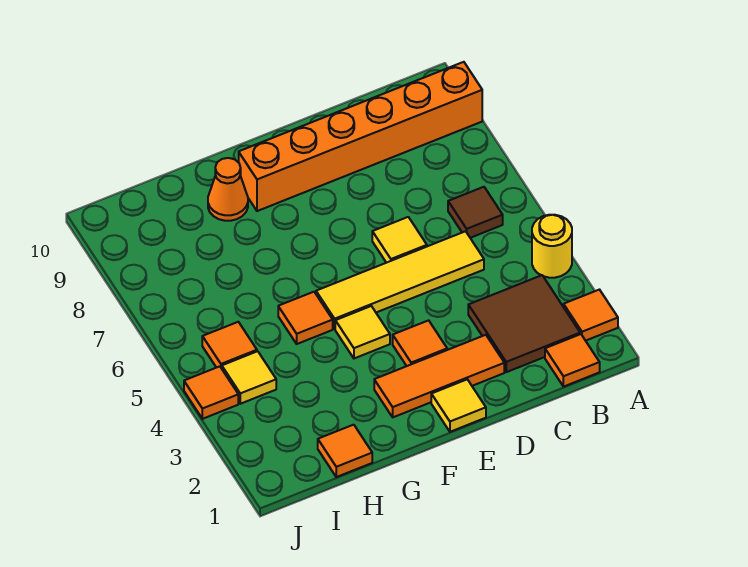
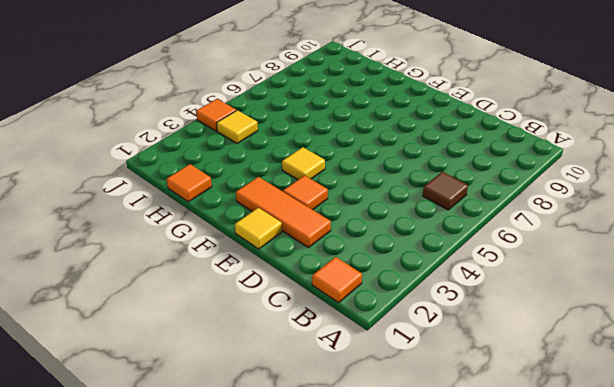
none -> orange 1x1 tile [564,290,618,341]
none -> yellow 1x1 round brick [532,215,572,278]
none -> orange 1x6 brick [239,62,482,211]

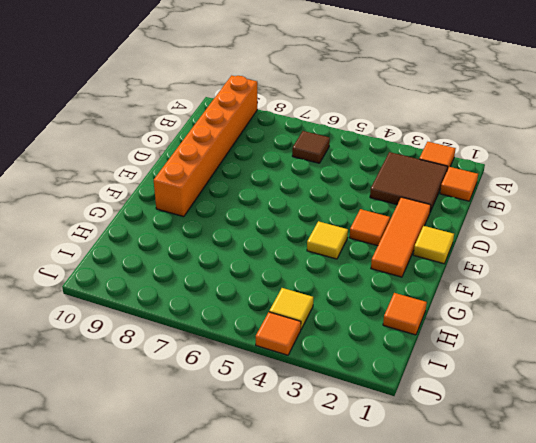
none -> yellow 1x1 round brick [532,215,572,278]
none -> yellow 1x4 tile [316,231,484,329]
none -> yellow 1x1 tile [372,217,427,263]

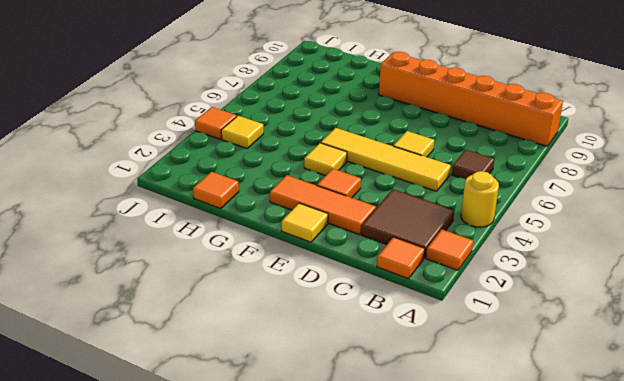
none -> orange 1x1 tile [278,292,333,344]
none -> orange 1x1 cone [208,158,248,221]
none -> orange 1x1 tile [202,322,257,368]

